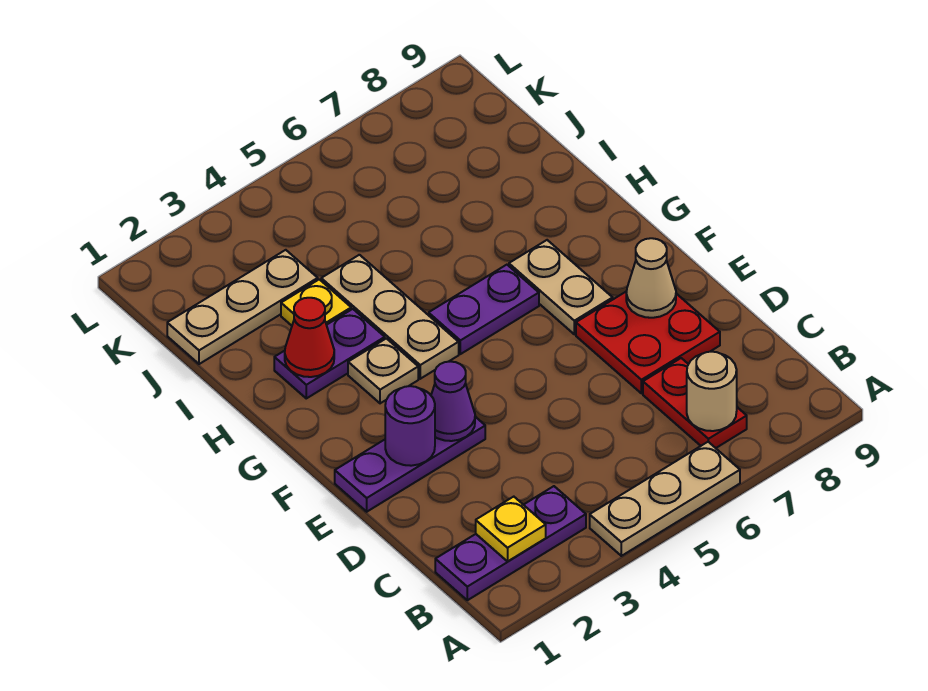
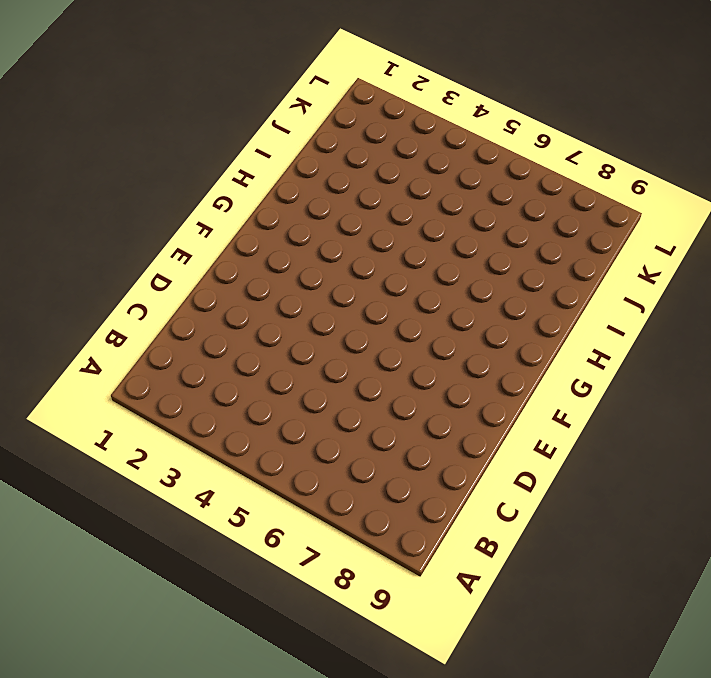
none -> tan 1x3 plate [590,442,740,556]
none -> purple 1x3 plate [435,486,586,600]
none -> red 1x2 plate [643,358,747,448]

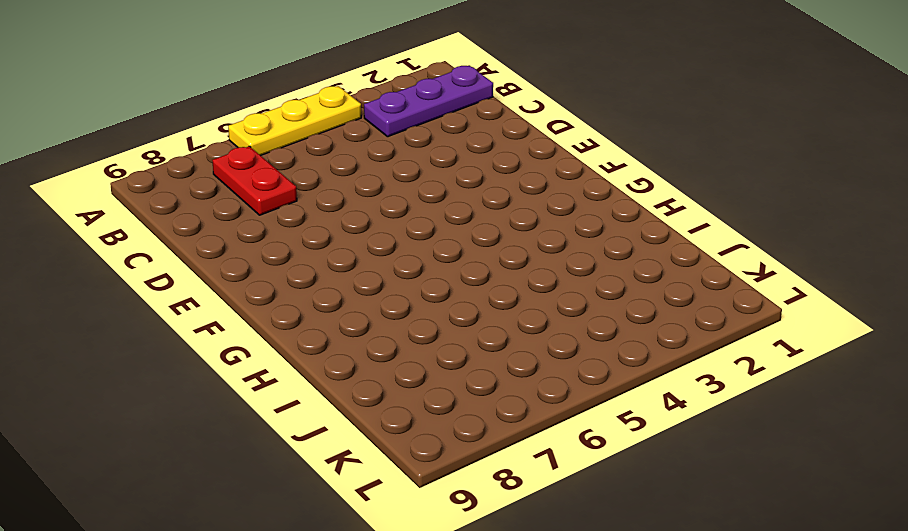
yellow 1x3 plate [228,86,361,156] -> tan 1x3 plate [590,442,740,556]
none -> red 2x2 plate [576,291,720,393]
none -> purple 1x3 plate [335,417,485,512]
none -> tan 1x2 plate [509,240,613,334]

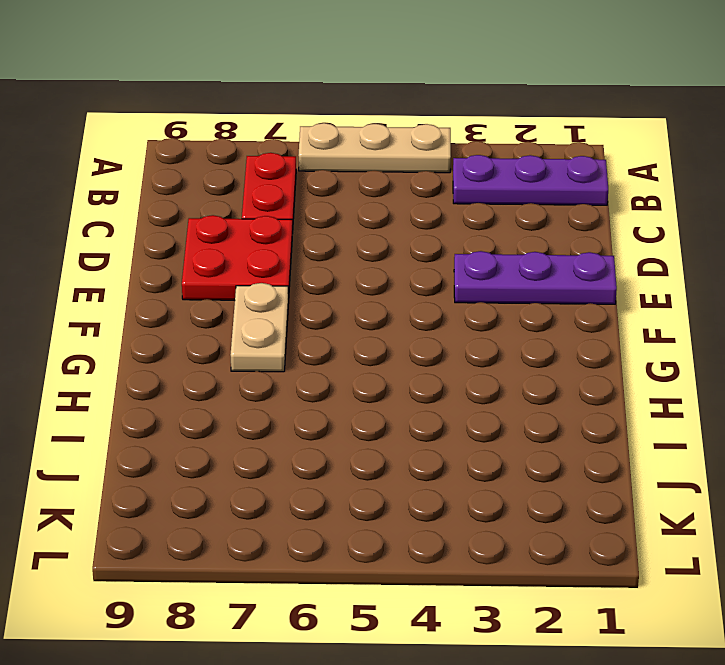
none -> tan 1x1 plate [348,338,418,403]
none -> tan 1x3 plate [321,255,459,379]
none -> purple 1x2 plate [429,265,539,354]

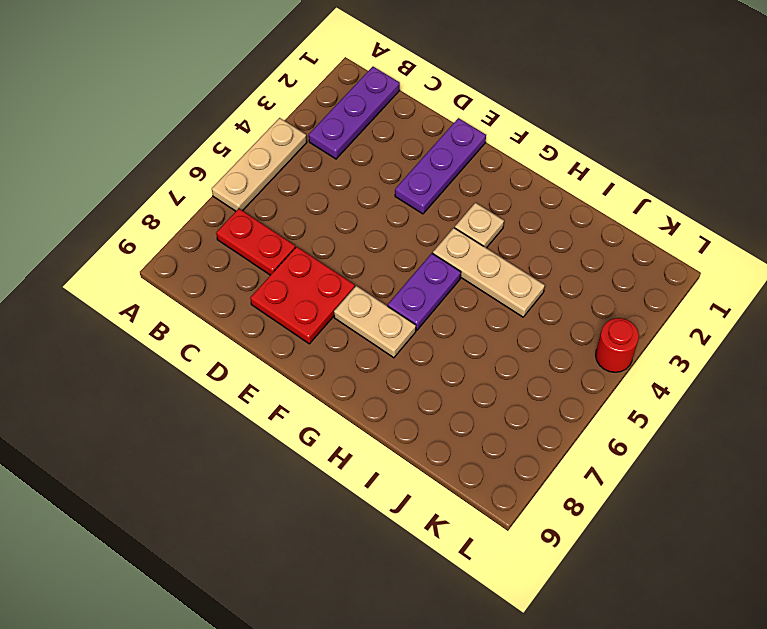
red 1x1 round brick [596,318,639,372] -> none
none -> purple 1x2 plate [274,309,385,398]
none -> yellow 1x1 plate [281,279,351,326]
none -> tan 1x3 plate [167,250,318,364]

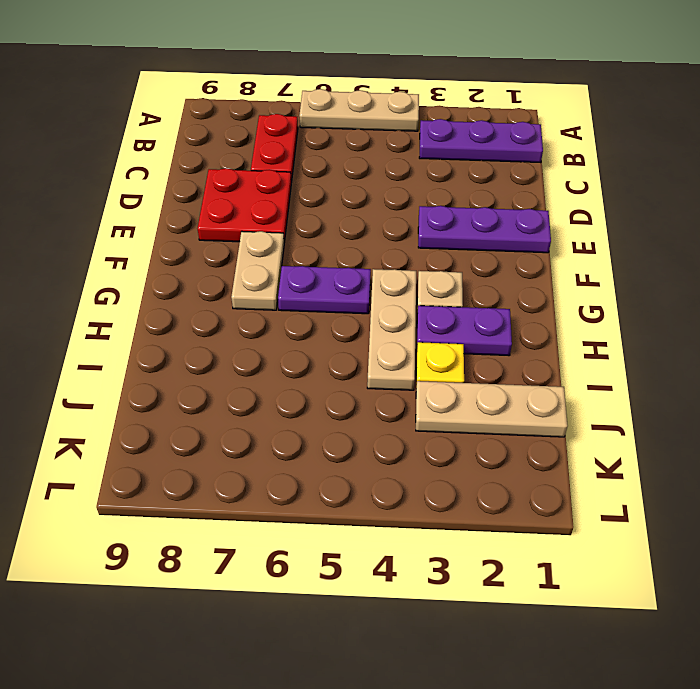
none -> yellow 1x1 plate [476,497,546,561]
none -> tan 1x1 round brick [687,352,737,431]
none -> purple 1x1 round brick [385,386,435,466]

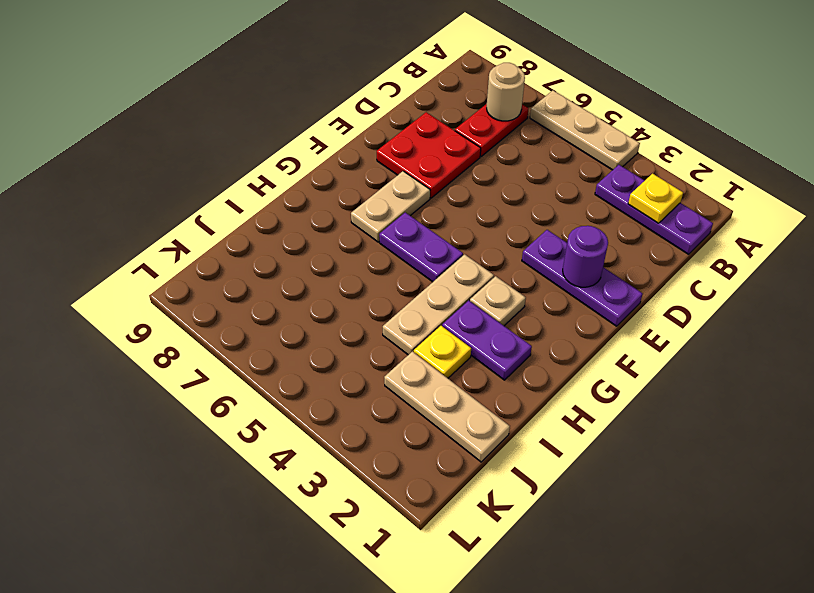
none -> purple 1x1 cone [431,361,475,441]
none -> tan 1x1 cone [626,238,676,318]
none -> red 1x1 cone [285,298,334,377]

